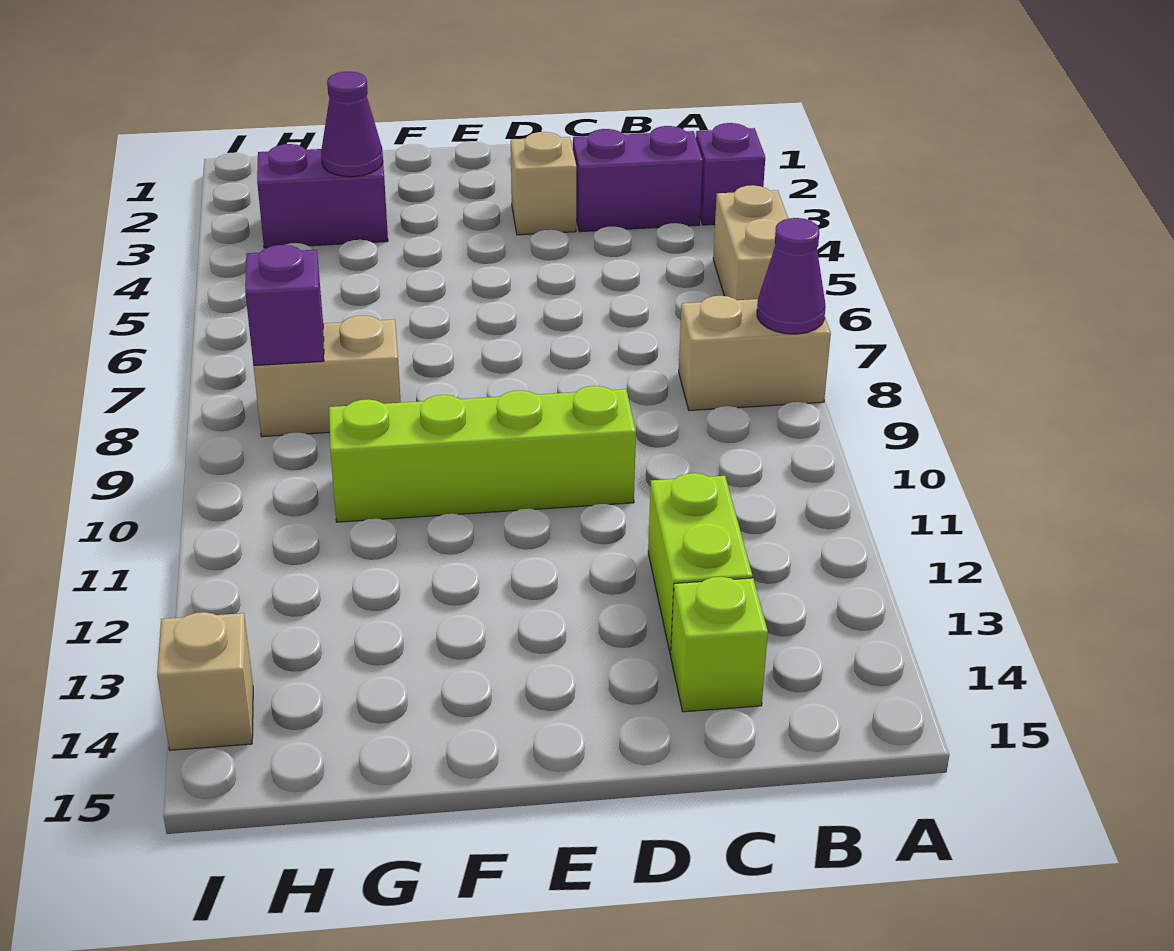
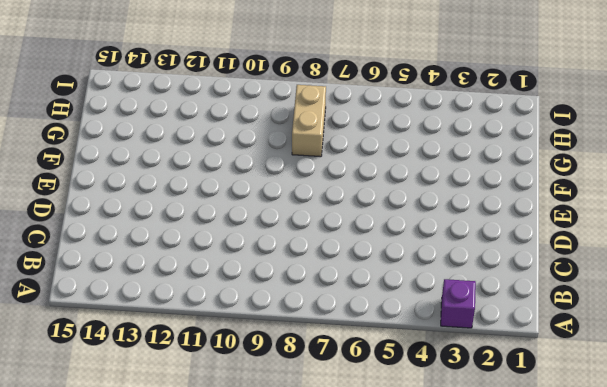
none -> tan 1x2 brick [713,185,788,300]
none -> tan 1x2 brick [679,296,831,411]
none -> purple 1x2 brick [573,126,703,232]

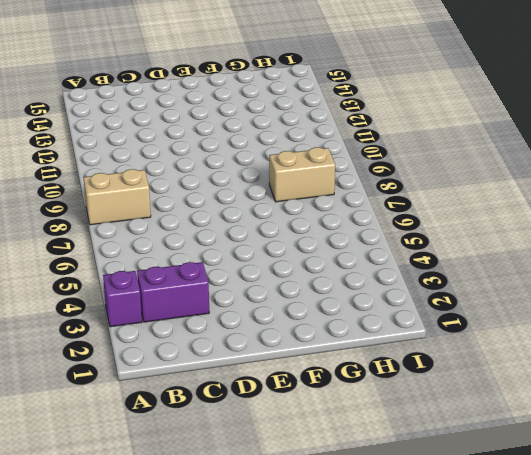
none -> tan 1x2 brick [713,185,788,300]
none -> lime 1x2 brick [648,473,753,655]
none -> lime 1x1 brick [671,577,768,712]

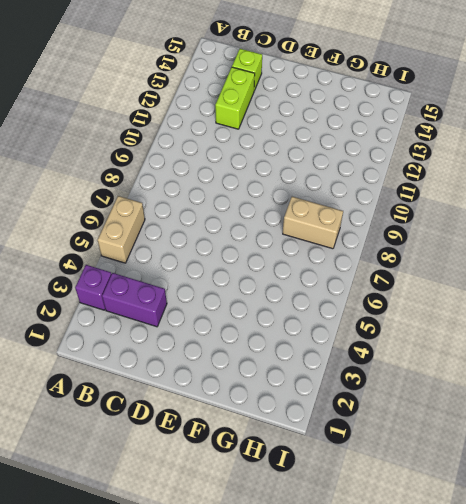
none -> tan 1x2 brick [679,296,831,411]
none -> tan 1x1 brick [511,132,577,235]
none -> lime 1x4 brick [329,386,636,522]

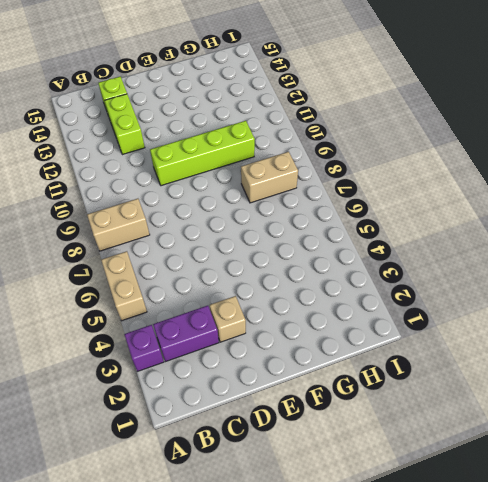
none -> purple 1x2 brick [257,144,388,248]
none -> tan 1x1 brick [157,612,253,750]
none -> purple 1x1 cone [757,218,825,334]

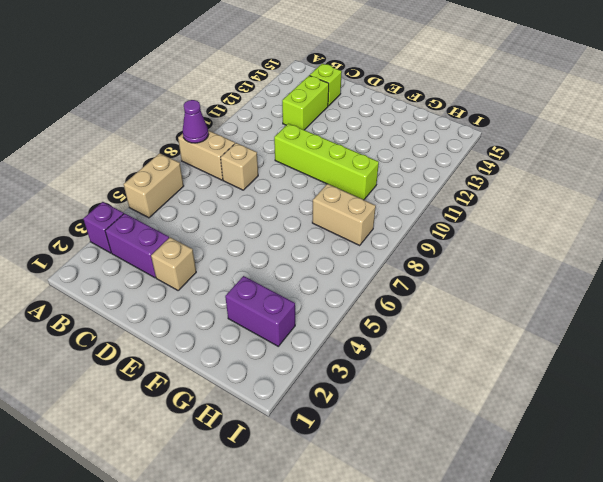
tan 1x1 brick [221,143,258,190] -> tan 1x1 brick moved to [157,612,253,750]
none -> purple 1x1 cone [321,71,383,177]
none -> purple 1x1 brick [245,245,324,365]

